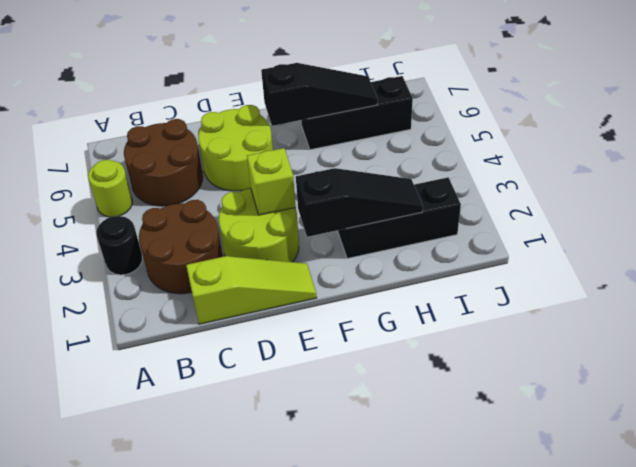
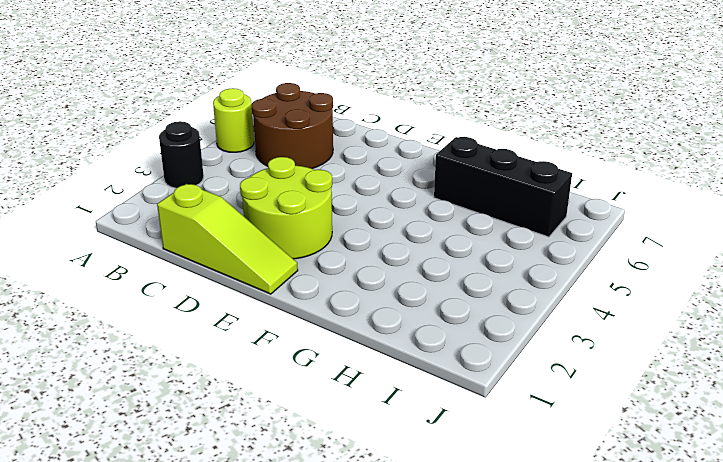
none -> brown 2x2 round brick [139,200,223,294]
none -> lime 2x2 round brick [198,105,273,191]
none -> black 1x3 brick [338,177,461,259]

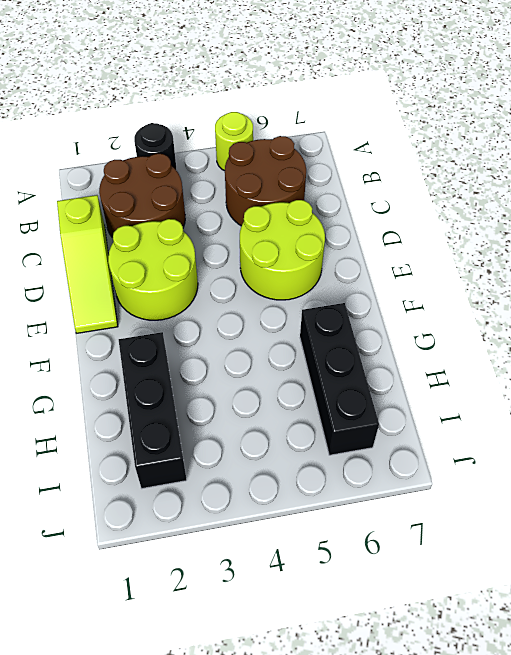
none -> lime 1x1 brick [247,148,296,215]
none -> black 1x3 slope [296,168,423,237]
none -> black 1x3 slope [261,63,378,126]

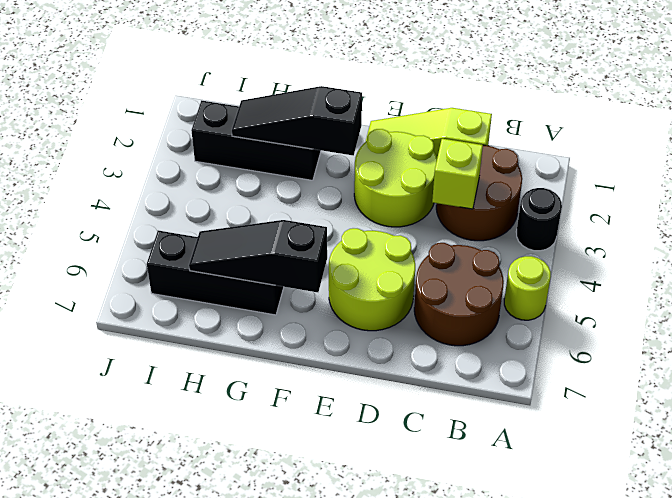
lime 1x1 brick [432,139,483,209] -> lime 1x1 brick moved to [247,148,296,215]

